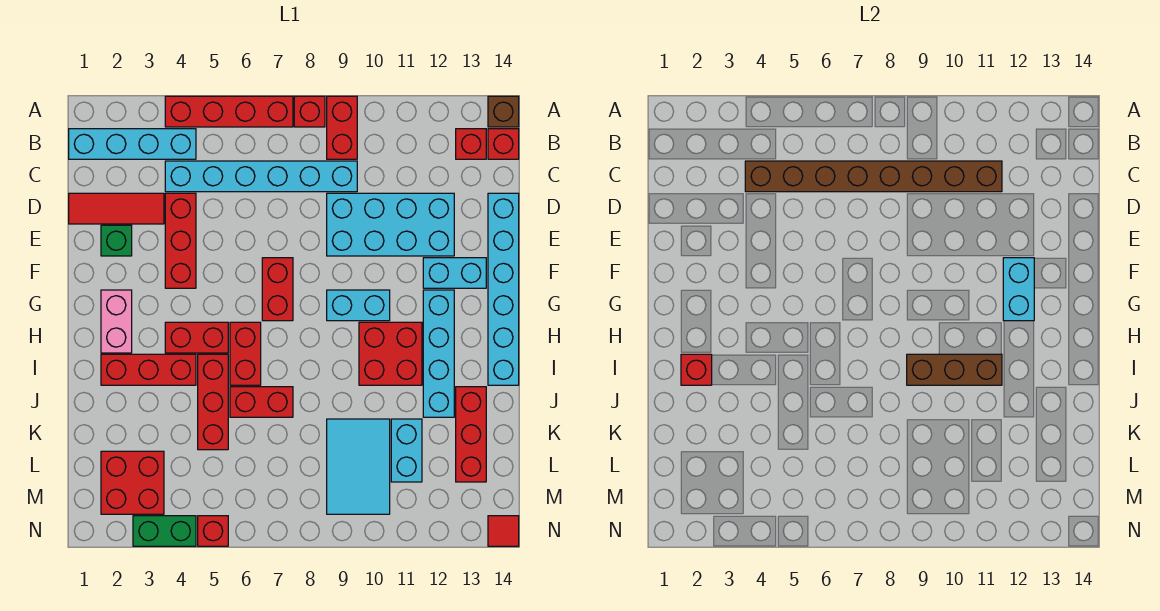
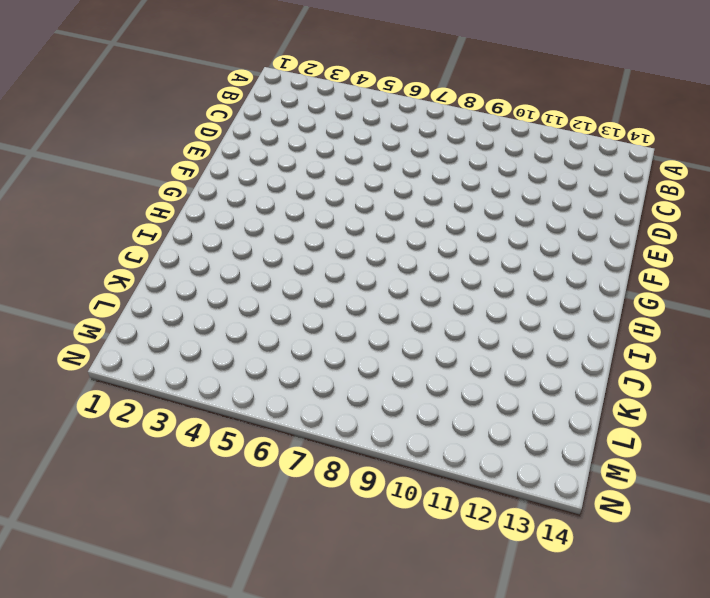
none -> red 1x4 brick [165,96,293,127]
none -> red 1x1 brick [294,96,325,127]
none -> red 1x2 brick [327,96,357,159]
none -> brown 1x1 brick [488,96,519,127]

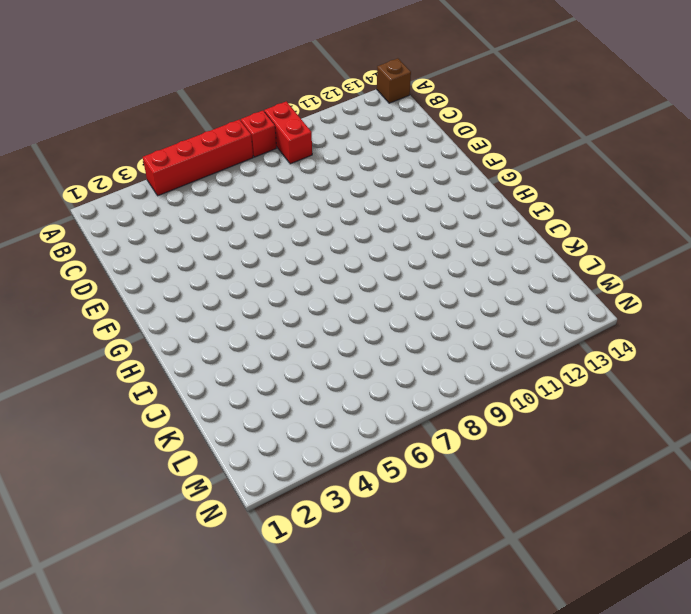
none -> cyan 1x4 brick [69,129,196,159]
none -> red 1x1 brick [456,129,486,159]
none -> red 1x1 brick [488,129,519,159]
none -> cyan 1x6 brick [165,161,357,192]

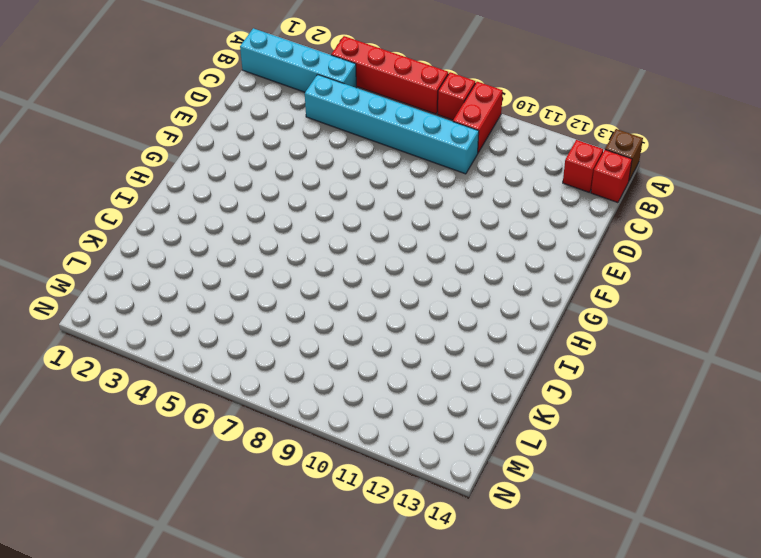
none -> red 1x3 tile [69,193,164,224]
none -> red 1x3 brick [165,193,196,288]
none -> cyan 2x4 brick [327,193,454,256]
none -> cyan 1x6 brick [488,193,519,385]

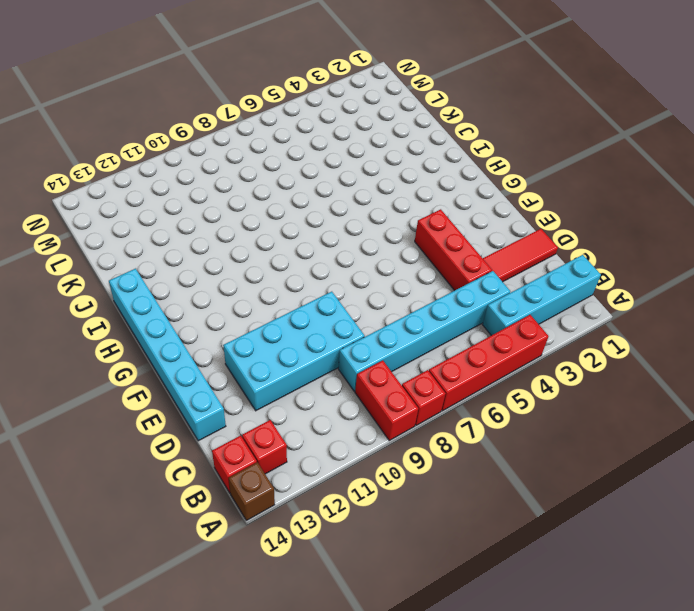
none -> green 1x1 brick [101,225,132,256]
none -> red 1x2 brick [262,258,293,321]
none -> cyan 1x2 brick [423,258,486,288]
none -> pink 1x2 brick [101,290,132,353]

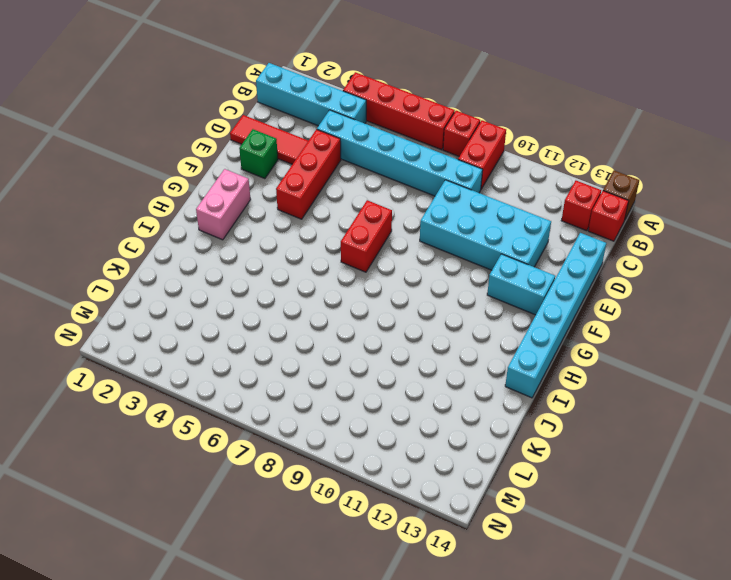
none -> cyan 1x2 brick [327,290,390,321]
none -> cyan 1x4 brick [423,290,454,417]
none -> red 1x2 brick [165,322,228,353]
none -> red 1x2 brick [230,322,261,385]

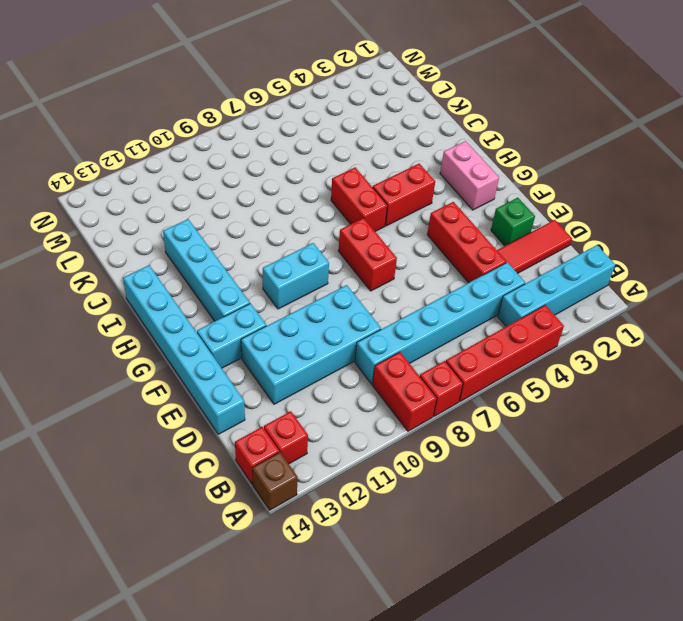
none -> red 2x2 brick [359,322,422,385]
none -> red 1x3 brick [101,354,196,385]
none -> red 1x3 brick [198,354,228,450]
none -> red 1x2 brick [230,387,293,417]

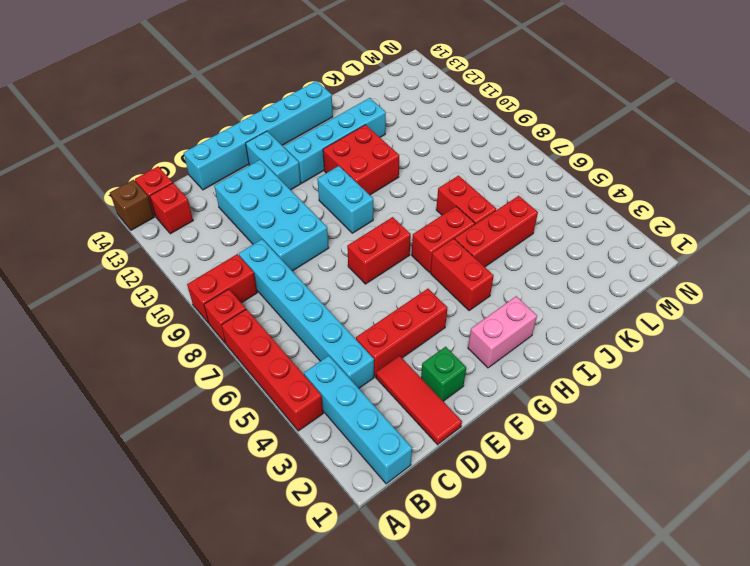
none -> red 1x3 brick [101,354,196,385]
none -> red 1x3 brick [456,387,486,482]
none -> cyan 2x3 tile [327,419,390,514]
none -> cyan 1x2 brick [391,419,422,482]

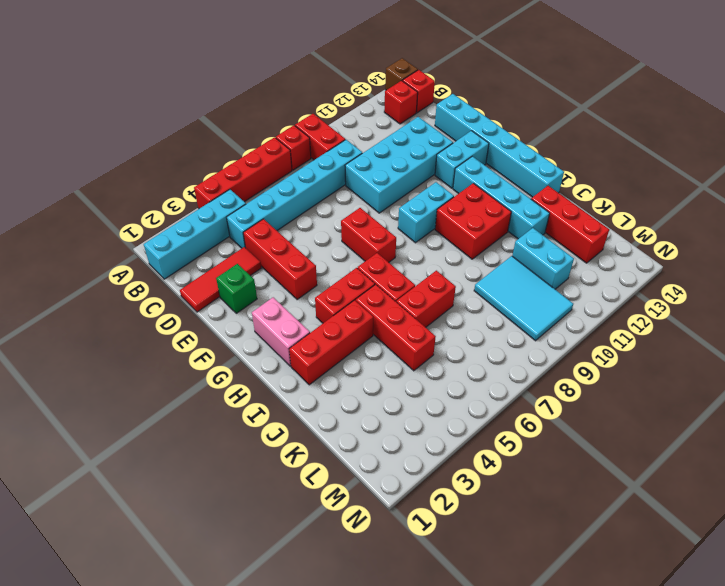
none -> red 2x2 brick [101,451,164,514]
none -> green 1x2 brick [133,516,196,546]
none -> red 1x1 brick [198,516,228,546]
none -> red 1x1 tile [488,516,519,546]

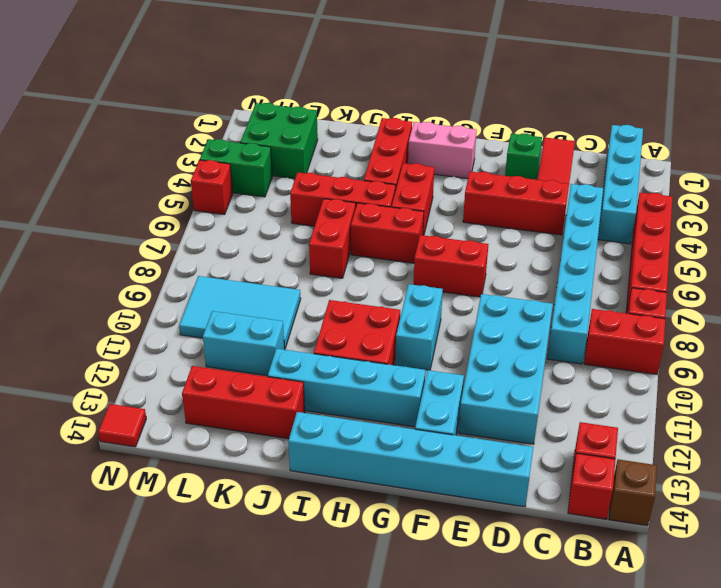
green 2x2 brick [240,103,318,179] -> red 2x2 brick [101,451,164,514]
green 1x2 brick [200,139,272,197] -> green 1x2 brick turned to [133,516,196,546]
none -> brown 1x8 brick [745,161,1002,192]
none -> cyan 1x2 brick [1003,258,1034,321]
none -> red 1x1 brick [681,354,712,385]
none -> brown 1x3 brick [907,354,1002,385]

